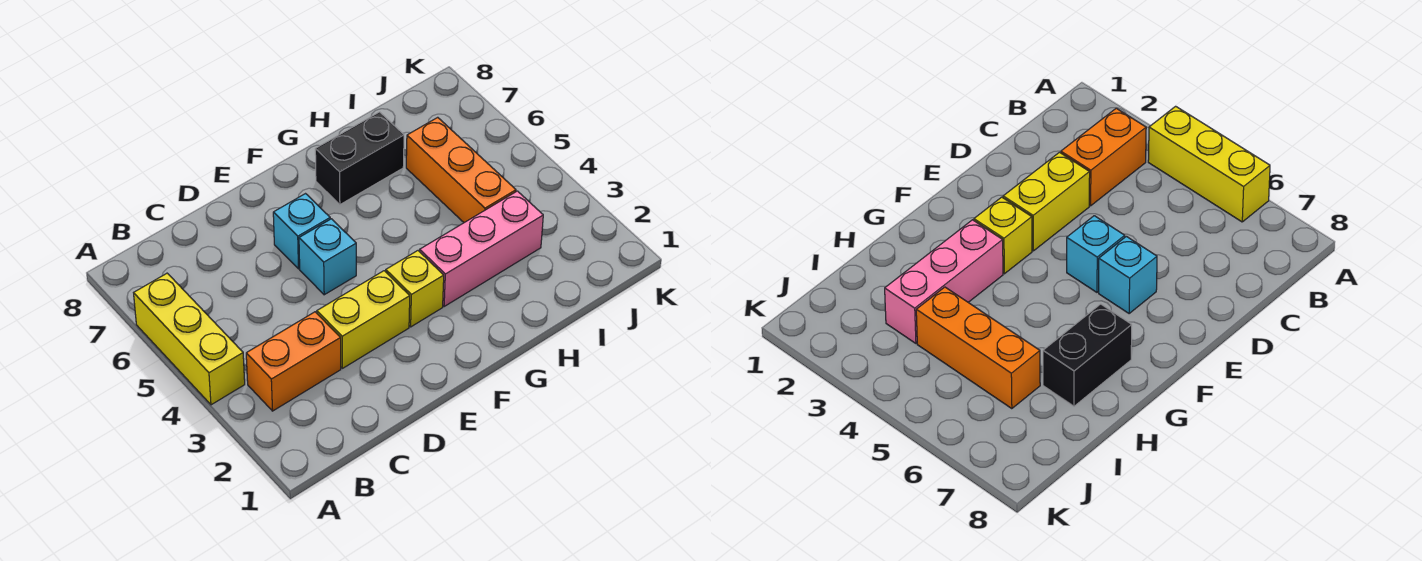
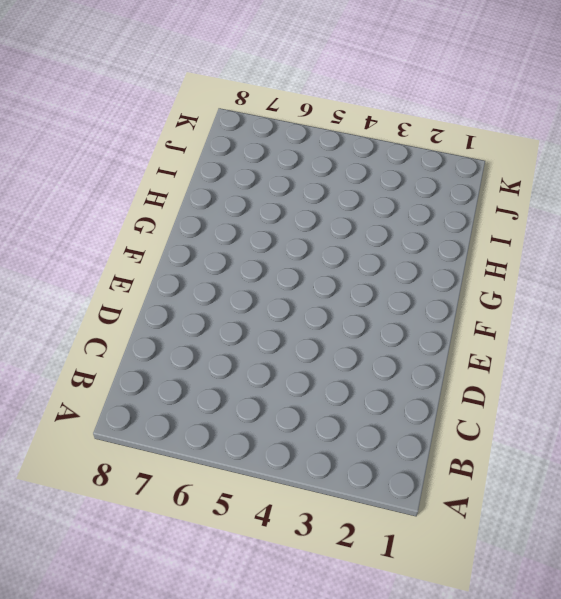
none -> yellow 1x3 brick [134,273,245,405]
none -> orange 1x2 brick [246,312,341,411]

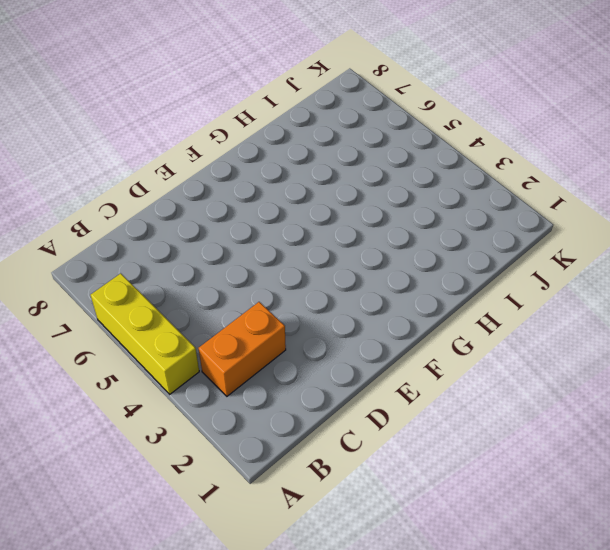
none -> yellow 1x2 brick [317,271,410,368]
none -> cyan 1x1 brick [299,219,356,295]

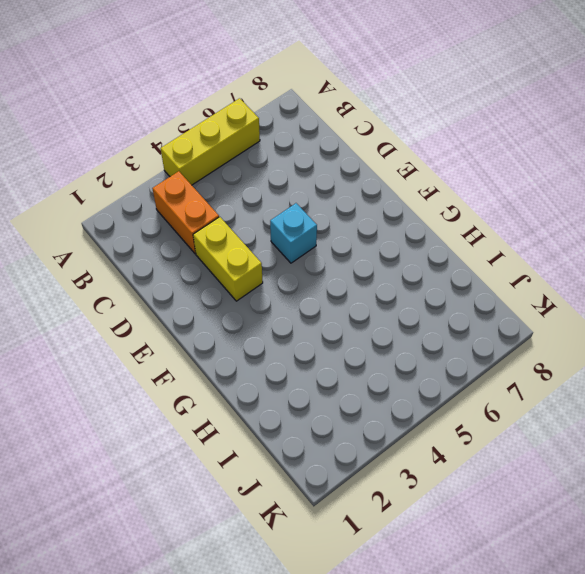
none -> cyan 1x1 brick [273,194,330,269]
none -> yellow 1x1 brick [386,251,444,327]

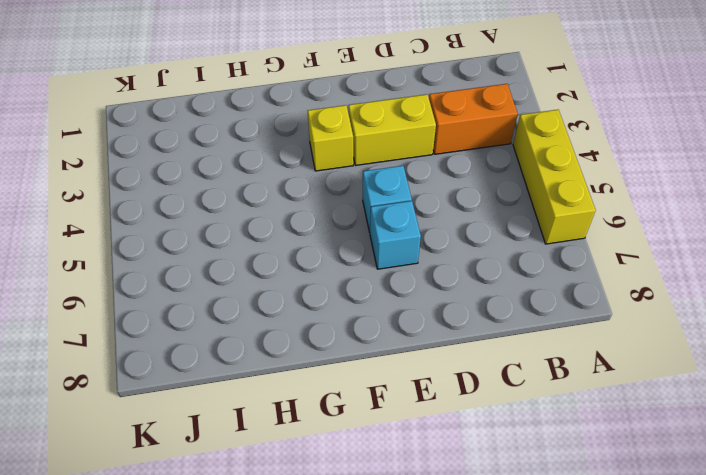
none -> pink 1x3 brick [420,191,543,306]
none -> black 1x2 brick [315,112,404,205]

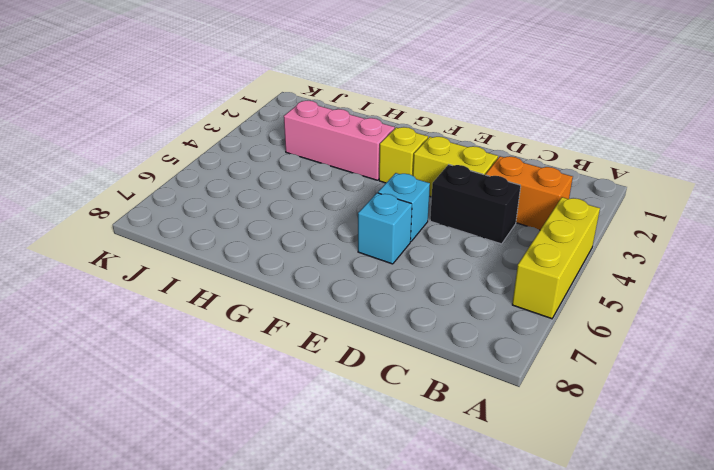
black 1x2 brick [430,165,521,244] -> black 1x2 brick moved to [315,112,404,205]
none -> orange 1x3 brick [406,117,516,223]

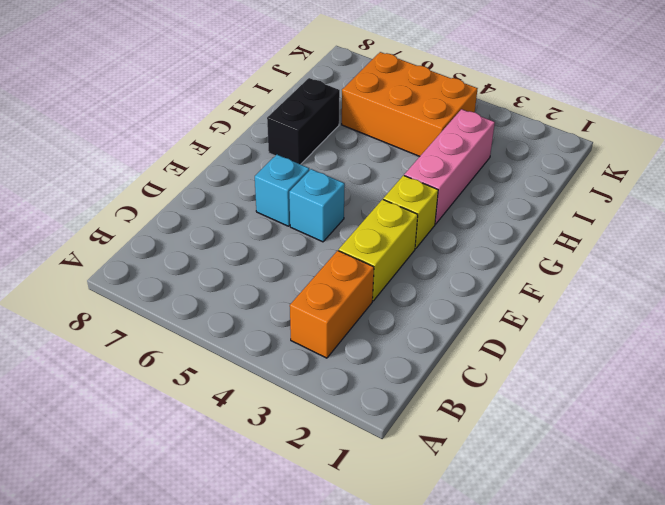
orange 2x3 brick [342,52,478,156] -> orange 1x3 brick [406,117,516,223]
none -> yellow 1x3 brick [134,273,245,405]

